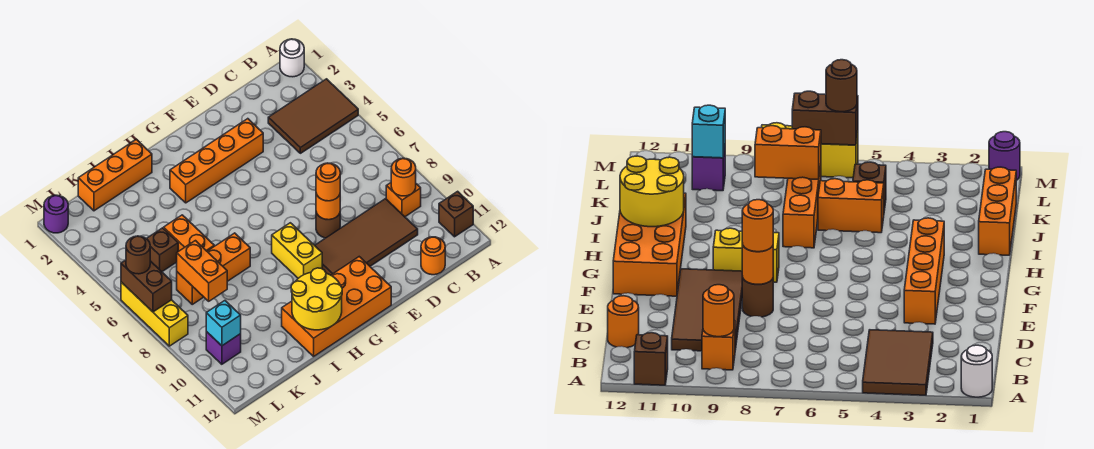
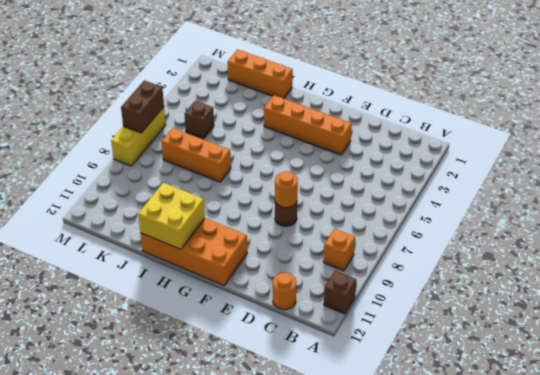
yellow 2x2 brick [138,183,205,249] -> yellow 2x2 round brick [291,268,342,330]
none -> white 1x1 round brick [280,39,304,77]
none -> brown 2x3 tile [268,79,358,153]
none -> brown 2x4 tile [315,199,418,275]

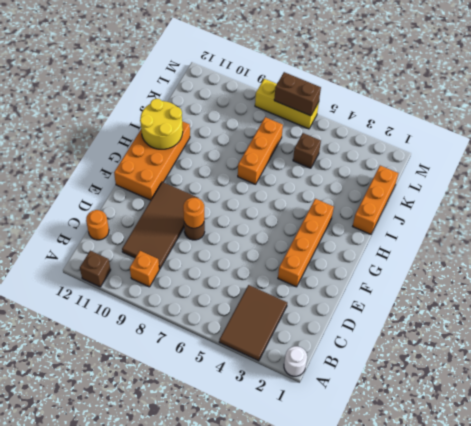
none -> yellow 1x2 brick [272,223,322,278]
none -> orange 1x2 brick [164,215,214,251]
none -> purple 1x1 brick [206,332,241,364]

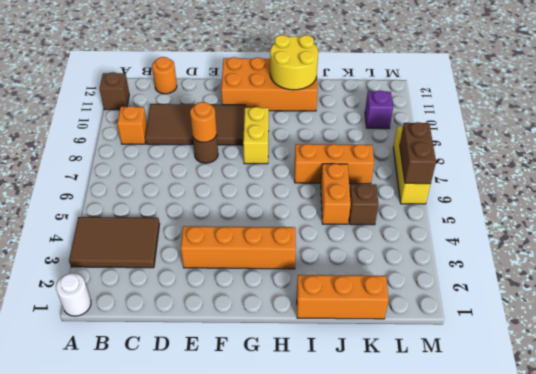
none -> purple 1x1 round brick [44,195,68,233]
none -> orange 1x1 round brick [391,158,416,196]
none -> orange 1x2 brick [177,241,227,301]

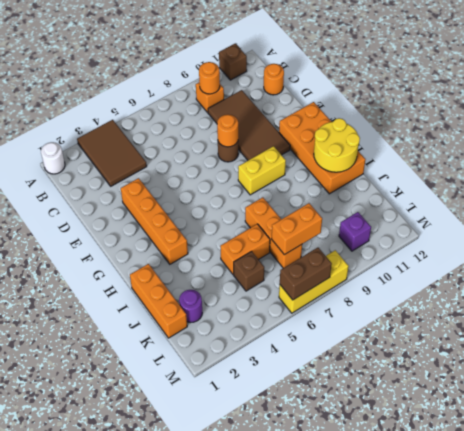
purple 1x1 round brick [179,290,202,322] -> purple 1x1 round brick moved to [44,195,68,233]
none -> cyan 1x1 brick [206,301,241,346]
none -> orange 1x1 round brick [316,163,340,201]
none -> brown 1x1 round brick [126,236,150,274]

